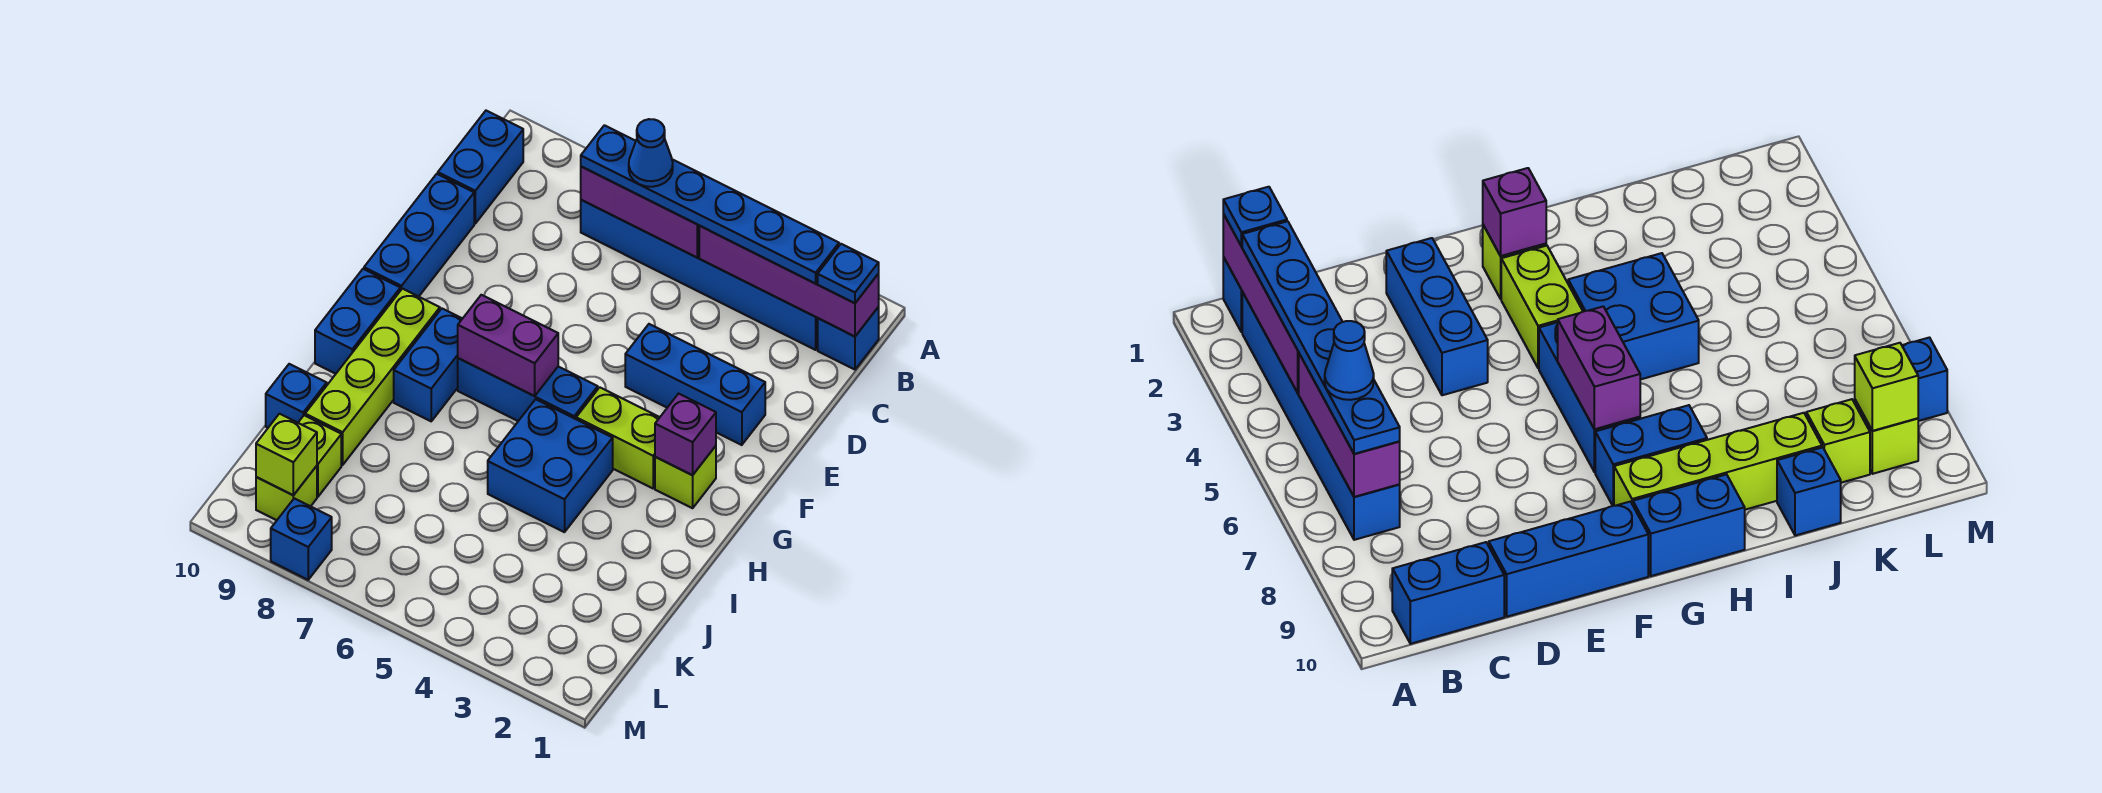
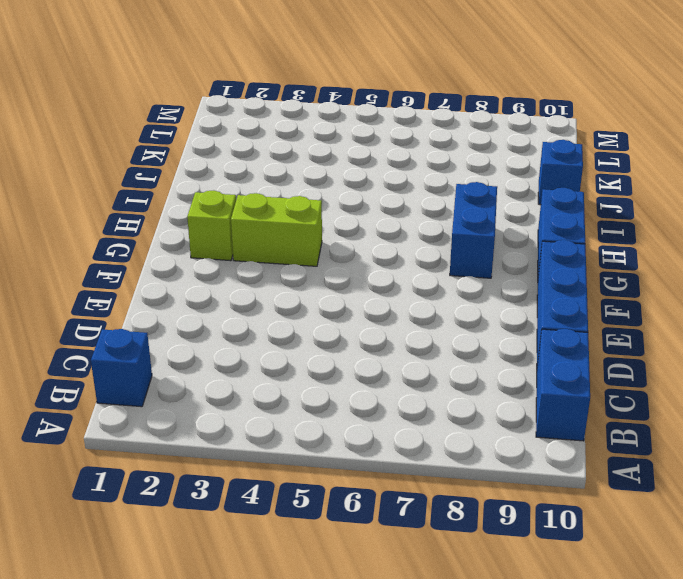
none -> blue 1x6 brick [581,200,818,350]
none -> blue 1x3 brick [625,324,765,445]
none -> blue 1x3 brick [458,358,598,421]

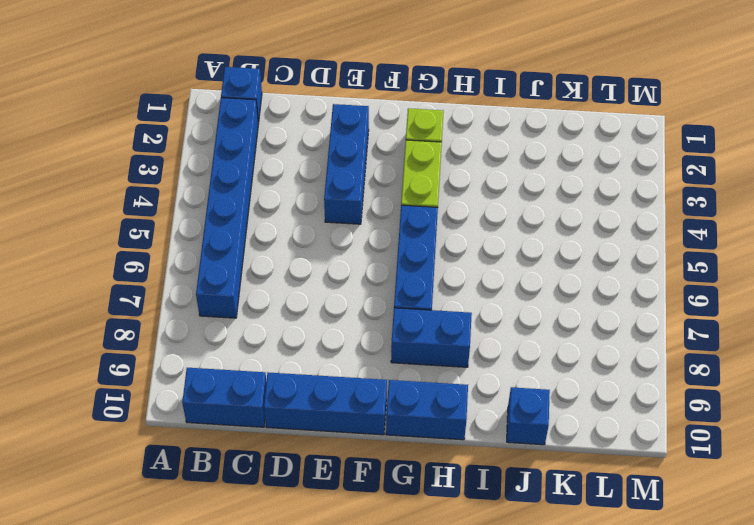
none -> lime 1x4 brick [305,289,440,465]
none -> blue 2x2 brick [488,399,613,532]
none -> lime 1x1 brick [298,415,341,497]

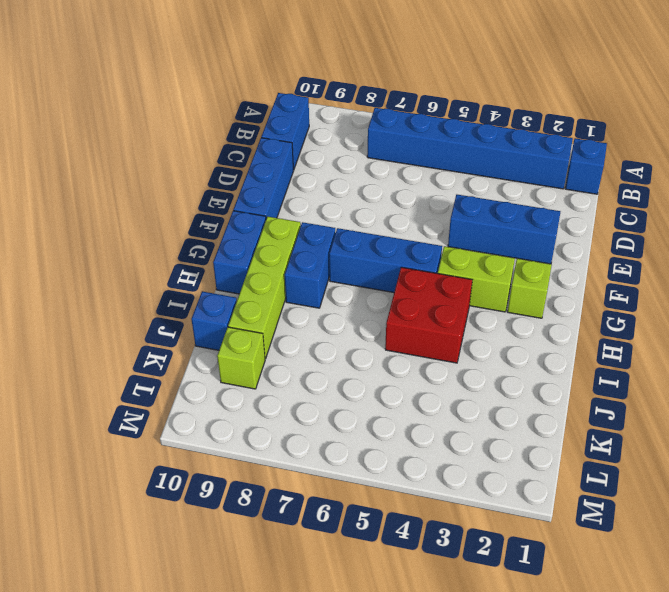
red 2x2 brick [385,267,472,363] -> blue 2x2 brick [488,399,613,532]
none -> lime 1x1 brick [256,466,317,520]
none -> blue 1x1 brick [271,498,332,580]
none -> purple 1x4 brick [699,226,879,337]

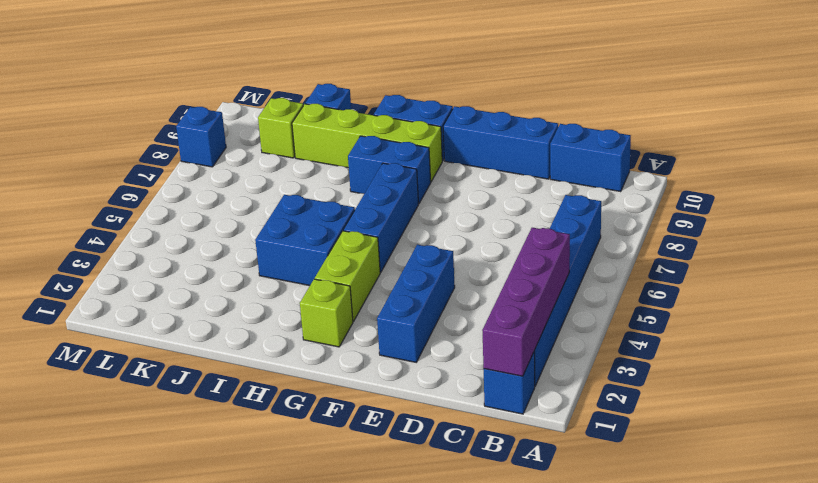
none -> lime 1x1 brick [256,466,317,520]
none -> purple 1x3 brick [581,167,699,257]
none -> purple 1x1 brick [655,394,716,475]

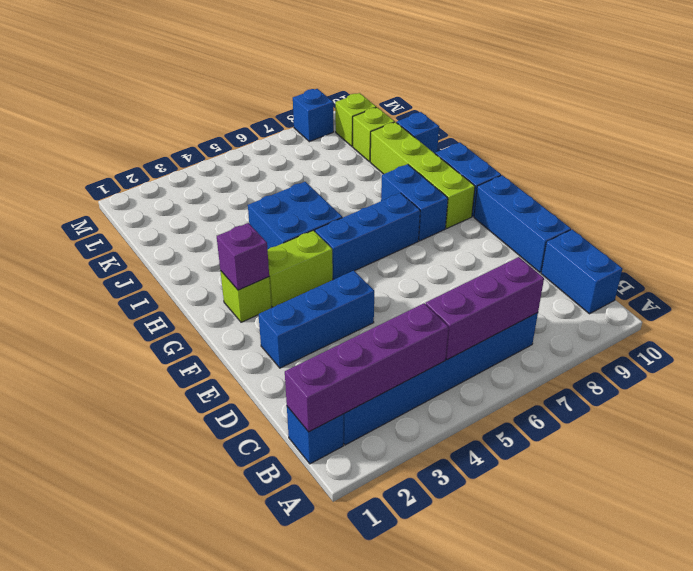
none -> purple 1x2 brick [458,295,558,396]
none -> lime 1x1 brick [256,414,317,495]
none -> blue 1x1 plate [818,244,879,303]

